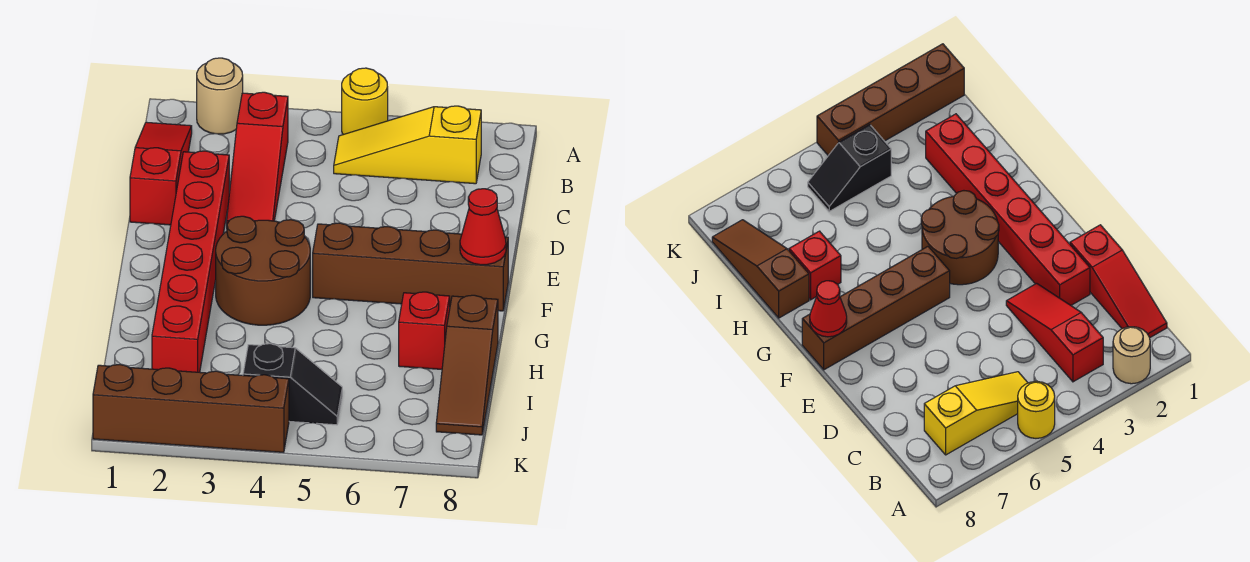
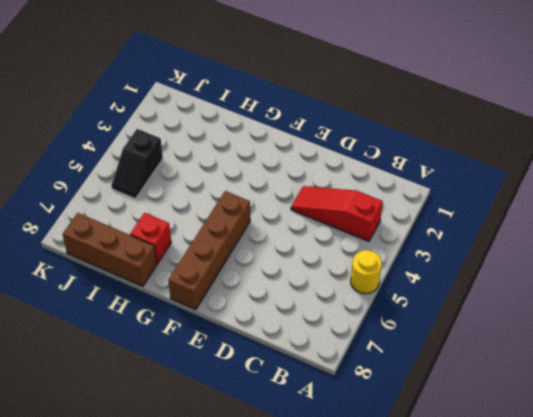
brown 1x3 brick [63,213,157,286] -> brown 1x3 slope [436,295,498,435]
none -> tan 1x1 round brick [197,58,243,134]
none -> red 1x3 slope [130,122,192,225]
none -> yellow 1x3 slope [334,106,481,184]

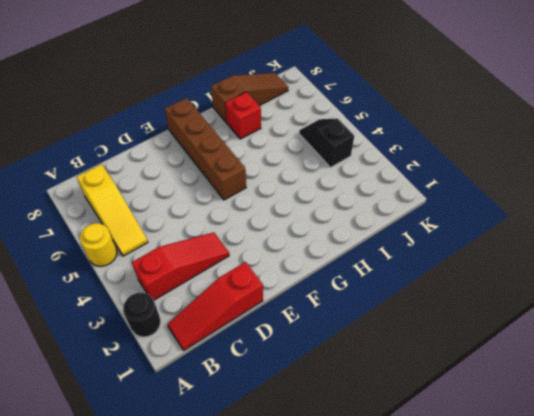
black 1x1 round brick [123,293,161,337] -> tan 1x1 round brick [197,58,243,134]
none -> red 1x6 brick [152,151,229,372]
none -> brown 2x2 round brick [216,216,310,325]
none -> brown 1x4 brick [93,365,289,452]

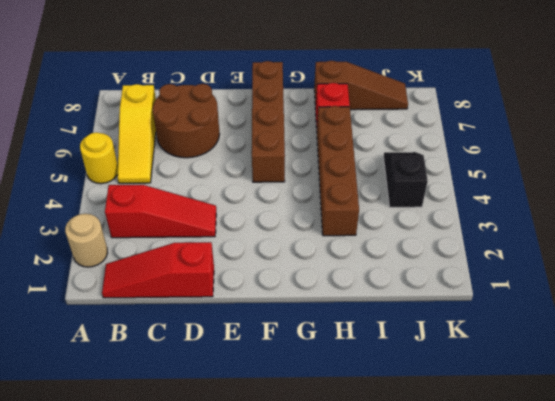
brown 2x2 round brick [153,84,219,158] -> brown 2x2 round brick moved to [216,216,310,325]
brown 1x4 brick [317,106,359,236] -> brown 1x4 brick moved to [93,365,289,452]
none -> red 1x6 brick [152,151,229,372]
none -> red 1x1 cone [460,189,506,265]

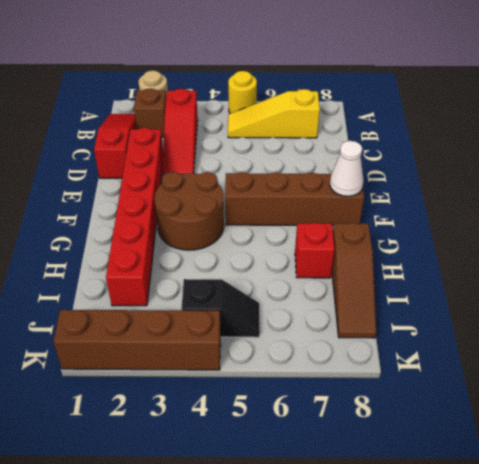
brown 1x1 brick [134,89,166,137] -> none
white 1x1 cone [330,141,364,196] -> red 1x1 cone [460,189,506,265]

